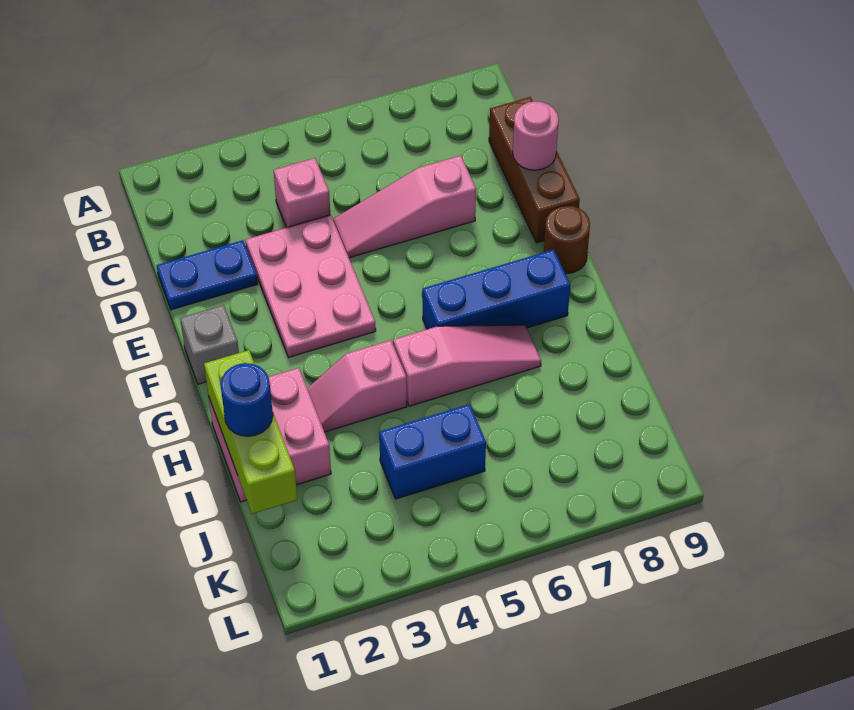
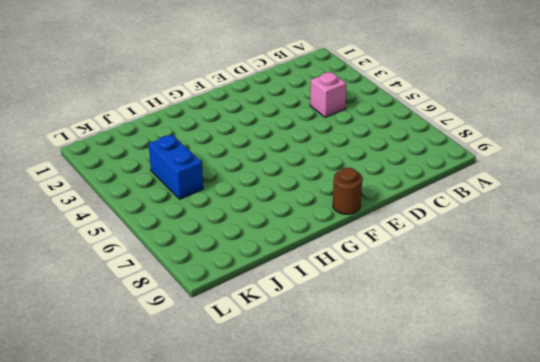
none -> brown 1x3 brick [489,97,580,243]
none -> blue 1x2 plate [157,240,258,310]
none -> pink 2x3 plate [246,215,376,357]

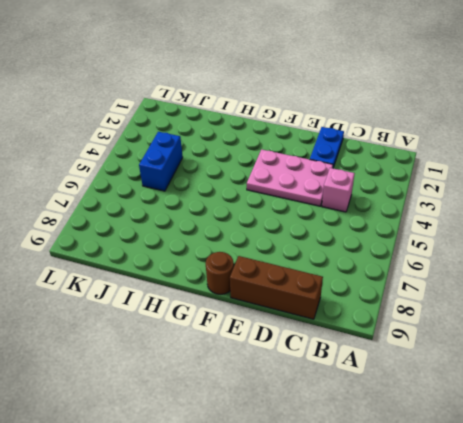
none -> pink 1x3 slope [333,156,476,258]
none -> grey 1x1 brick [180,305,239,384]
none -> blue 1x3 brick [423,250,570,329]

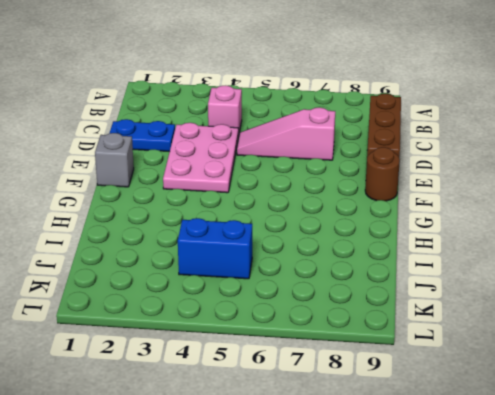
none -> blue 1x3 brick [423,250,570,329]
none -> pink 2x2 brick [208,368,331,502]
none -> pink 1x2 slope [307,340,407,432]

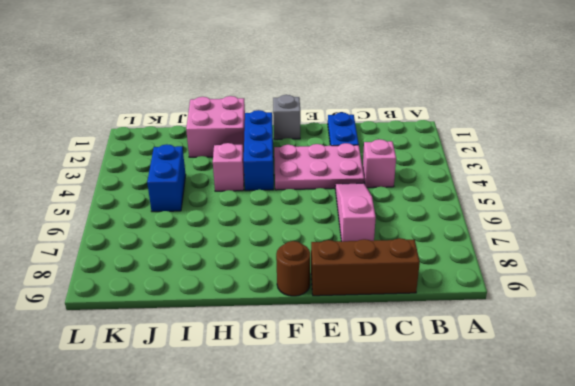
blue 1x3 brick [244,110,274,191] -> blue 1x3 brick moved to [423,250,570,329]
none -> pink 1x3 slope [393,325,541,406]
none -> pink 1x1 round brick [513,101,559,170]
none -> lime 1x3 brick [204,350,297,514]

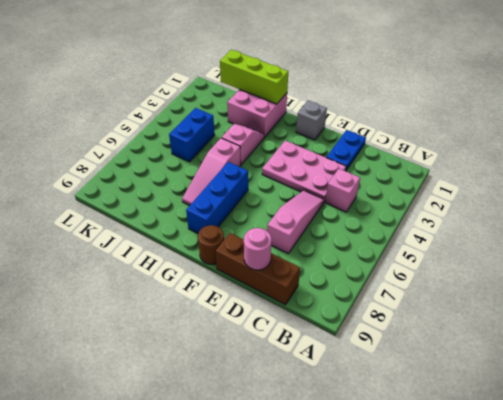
none -> blue 1x1 round brick [221,363,273,436]

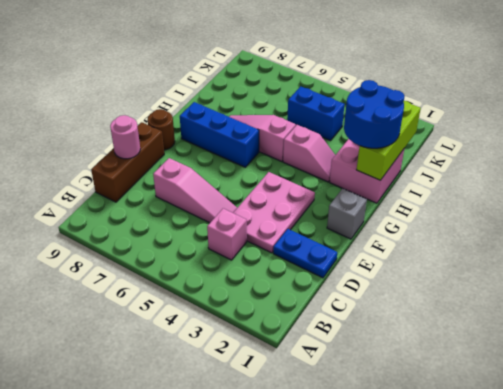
blue 2x2 round brick [344,80,404,148] -> blue 1x1 round brick [221,363,273,436]

